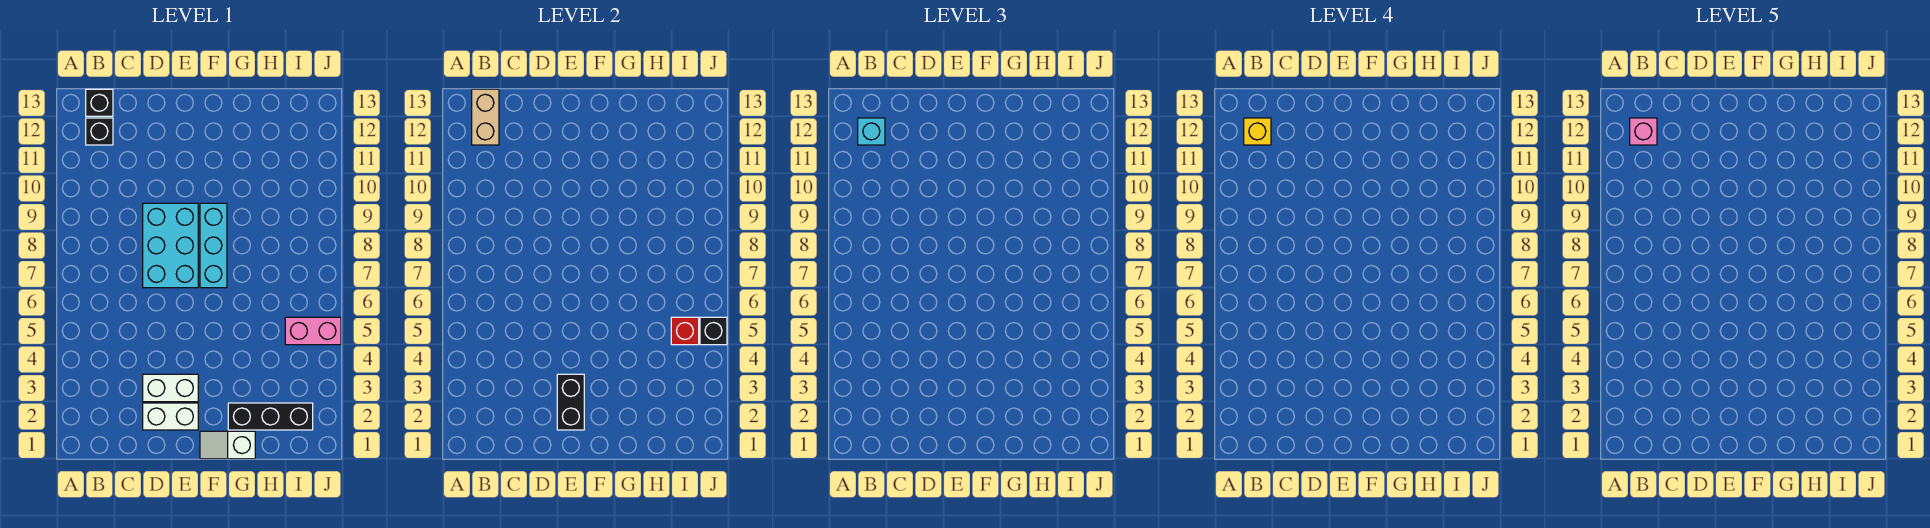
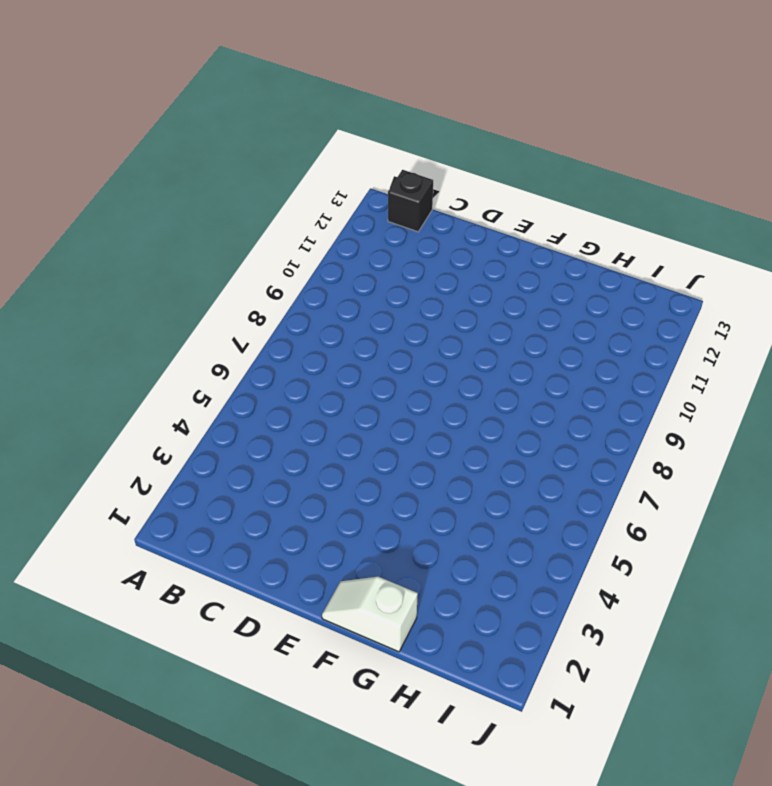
none -> black 1x1 brick [86,118,113,145]
none -> white 1x2 brick [143,403,198,430]
none -> white 1x2 brick [143,374,198,402]

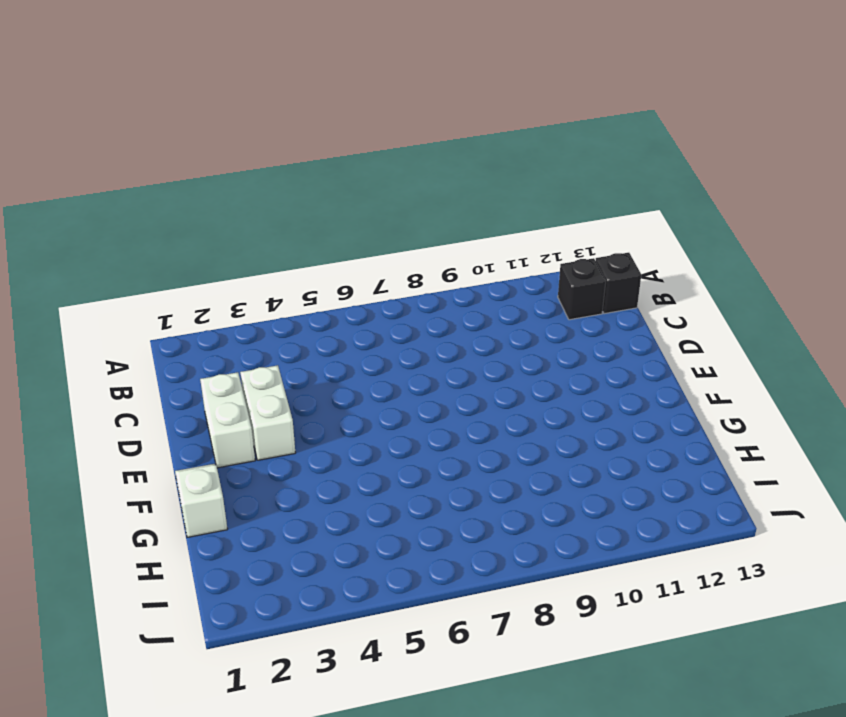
none -> cyan 2x3 brick [143,203,198,288]
none -> cyan 1x3 brick [200,203,227,288]
none -> black 1x3 brick [228,403,313,430]

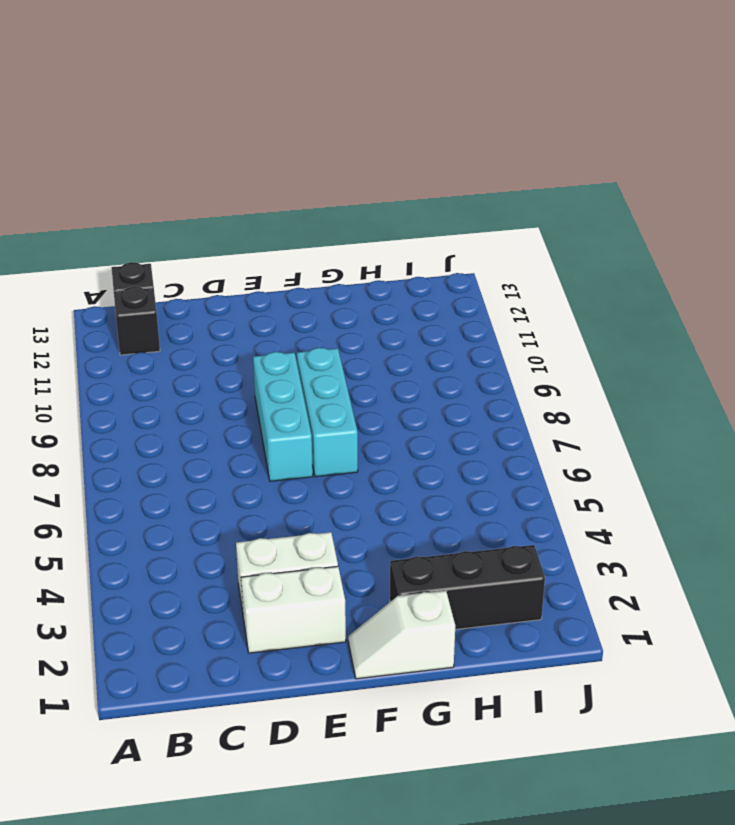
cyan 1x3 brick [253,352,313,481] -> cyan 2x3 brick [143,203,198,288]
none -> pink 1x2 brick [285,317,341,345]
none -> tan 1x2 brick [472,89,499,145]
none -> black 1x2 brick [557,374,584,430]

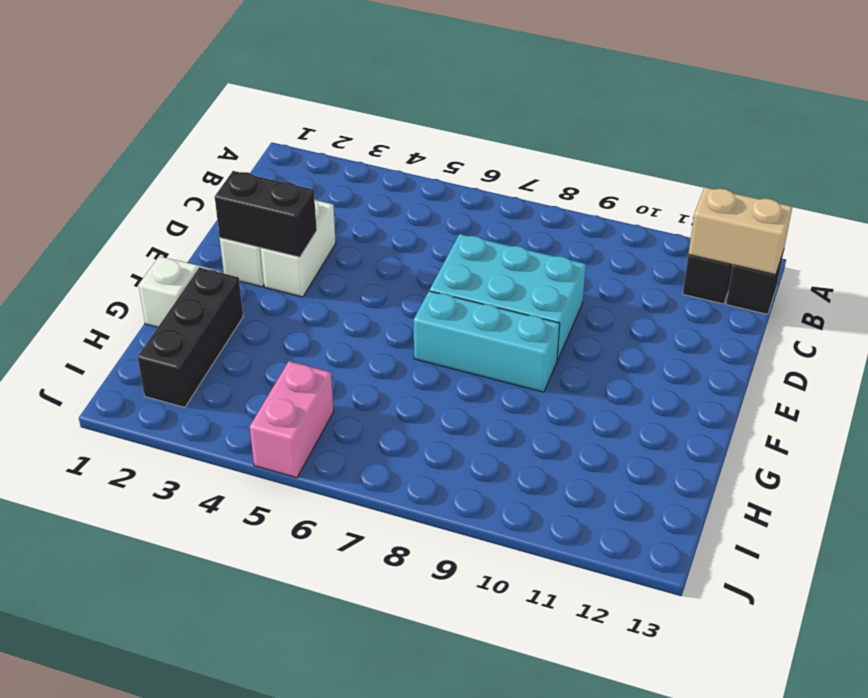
none -> red 1x1 brick [671,317,699,345]
none -> black 1x1 brick [700,317,727,345]
none -> cyan 1x1 brick [858,118,885,145]

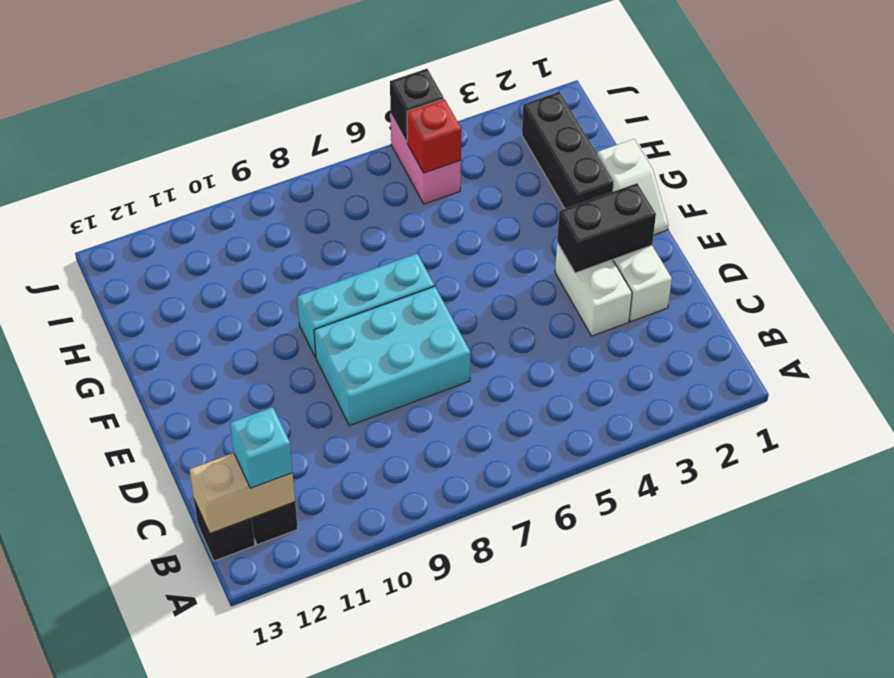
none -> yellow 1x1 brick [1244,118,1271,145]
none -> pink 1x1 brick [1630,118,1657,145]

